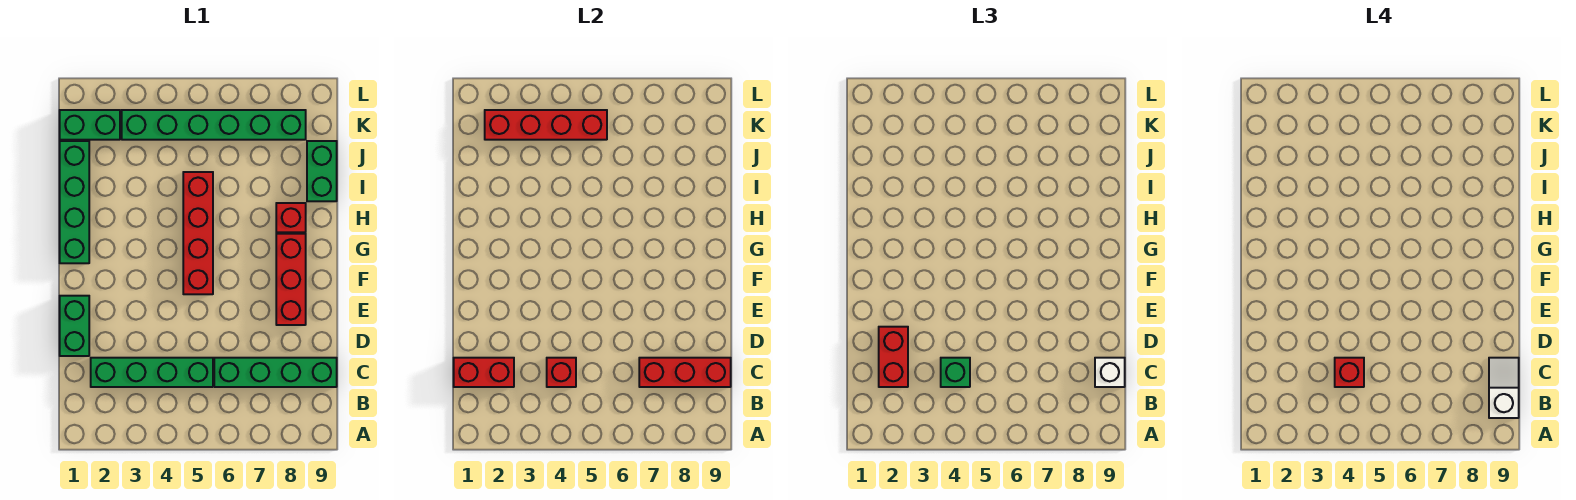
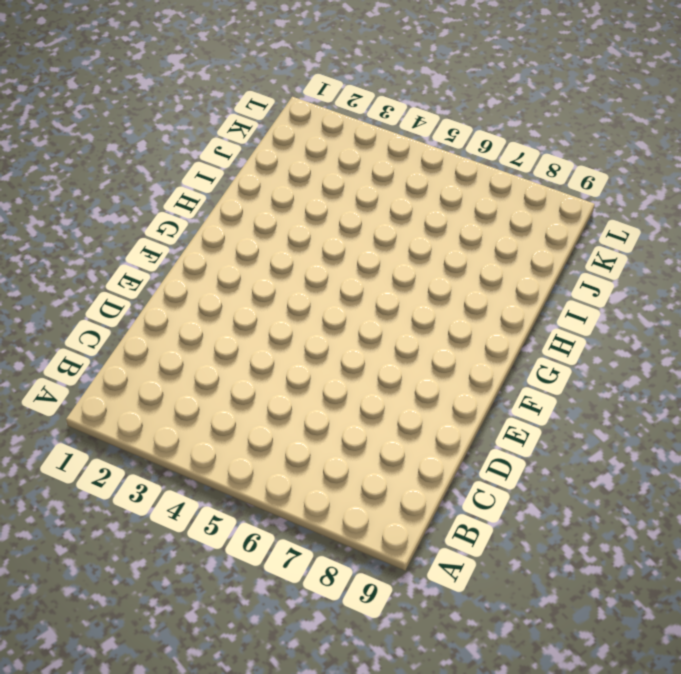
none -> green 1x4 brick [91,358,213,387]
none -> green 1x4 brick [214,358,337,387]
none -> green 1x2 brick [60,296,89,356]

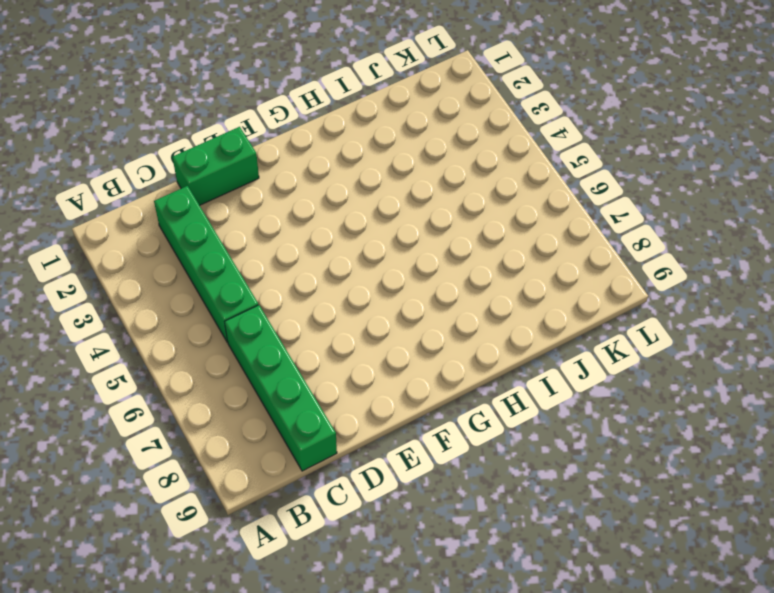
none -> red 1x3 brick [276,234,306,325]
none -> red 1x4 brick [183,172,213,294]
none -> green 1x4 brick [60,141,89,263]

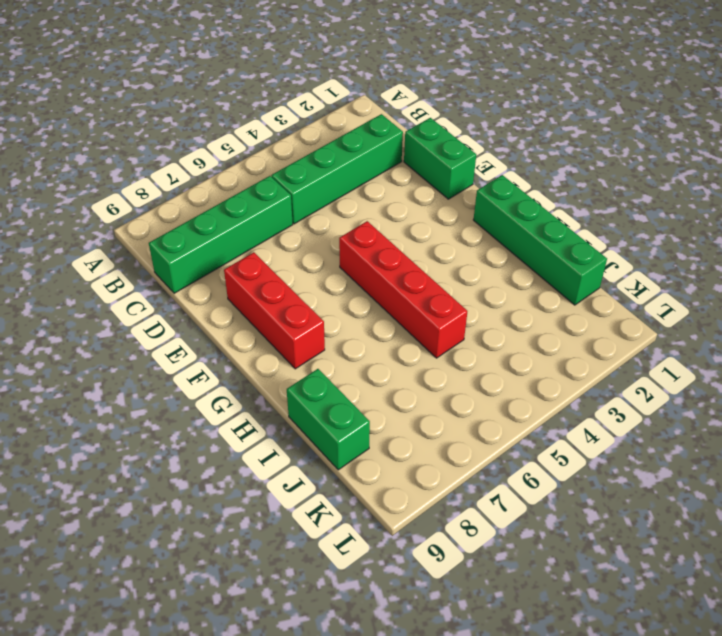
none -> red 1x1 brick [276,203,306,232]
none -> green 1x2 brick [60,110,120,140]
none -> green 1x6 brick [122,110,306,140]

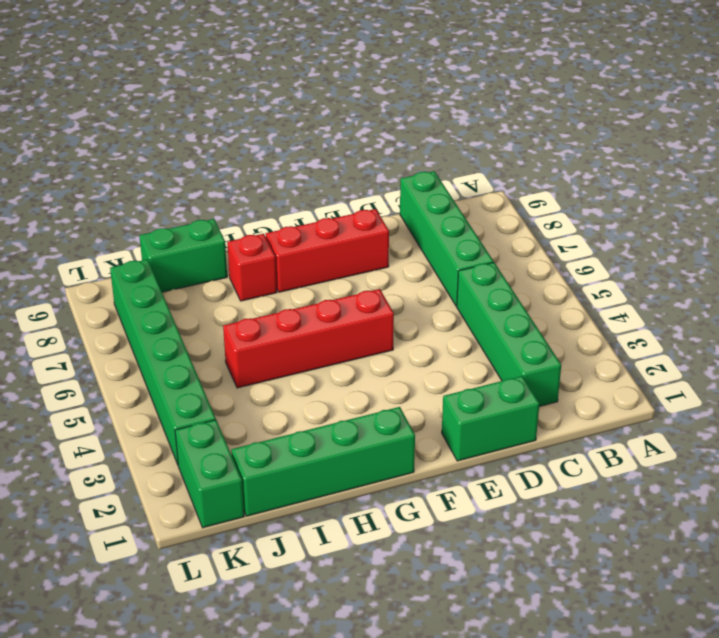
none -> red 1x2 brick [454,358,514,387]
none -> red 1x1 brick [547,358,576,387]
none -> red 1x3 brick [639,358,731,387]

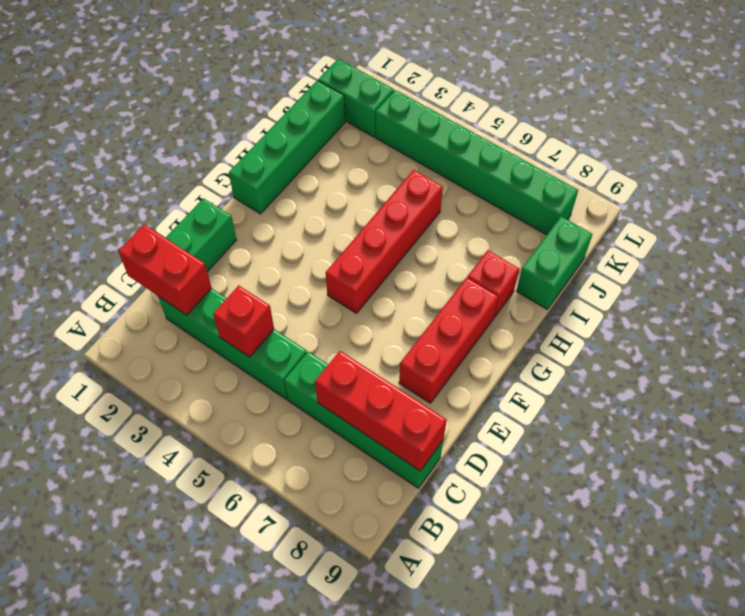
none -> red 1x4 brick [485,110,607,140]
none -> red 1x2 brick [879,327,908,387]
none -> green 1x1 brick [941,358,970,387]

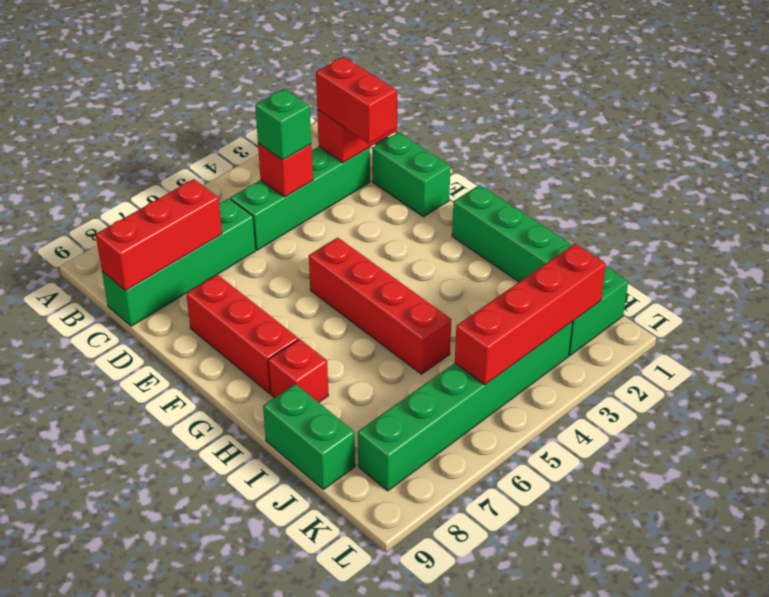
none -> white 1x1 brick [1095,358,1125,387]
none -> white 1x2 slope [1489,358,1519,418]
none -> red 1x1 brick [1335,358,1364,387]

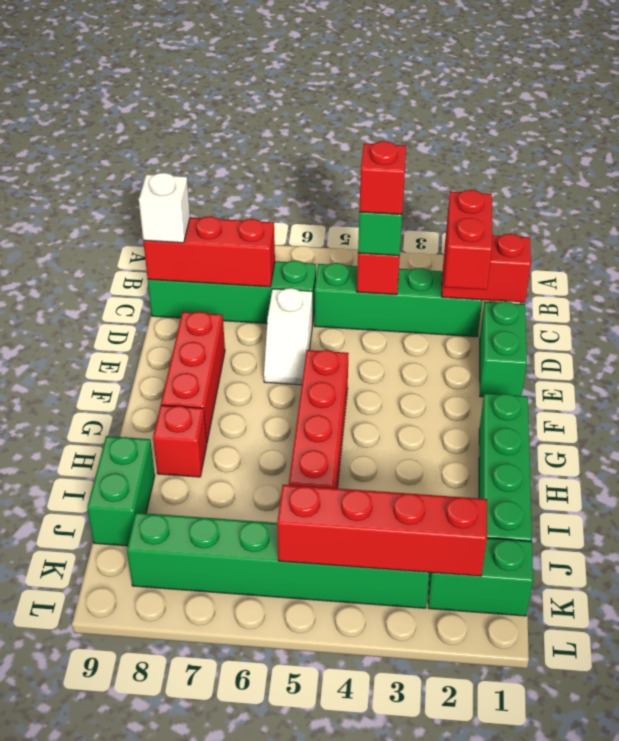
white 1x2 slope [264,288,312,385] -> white 1x2 slope moved to [1489,358,1519,418]

